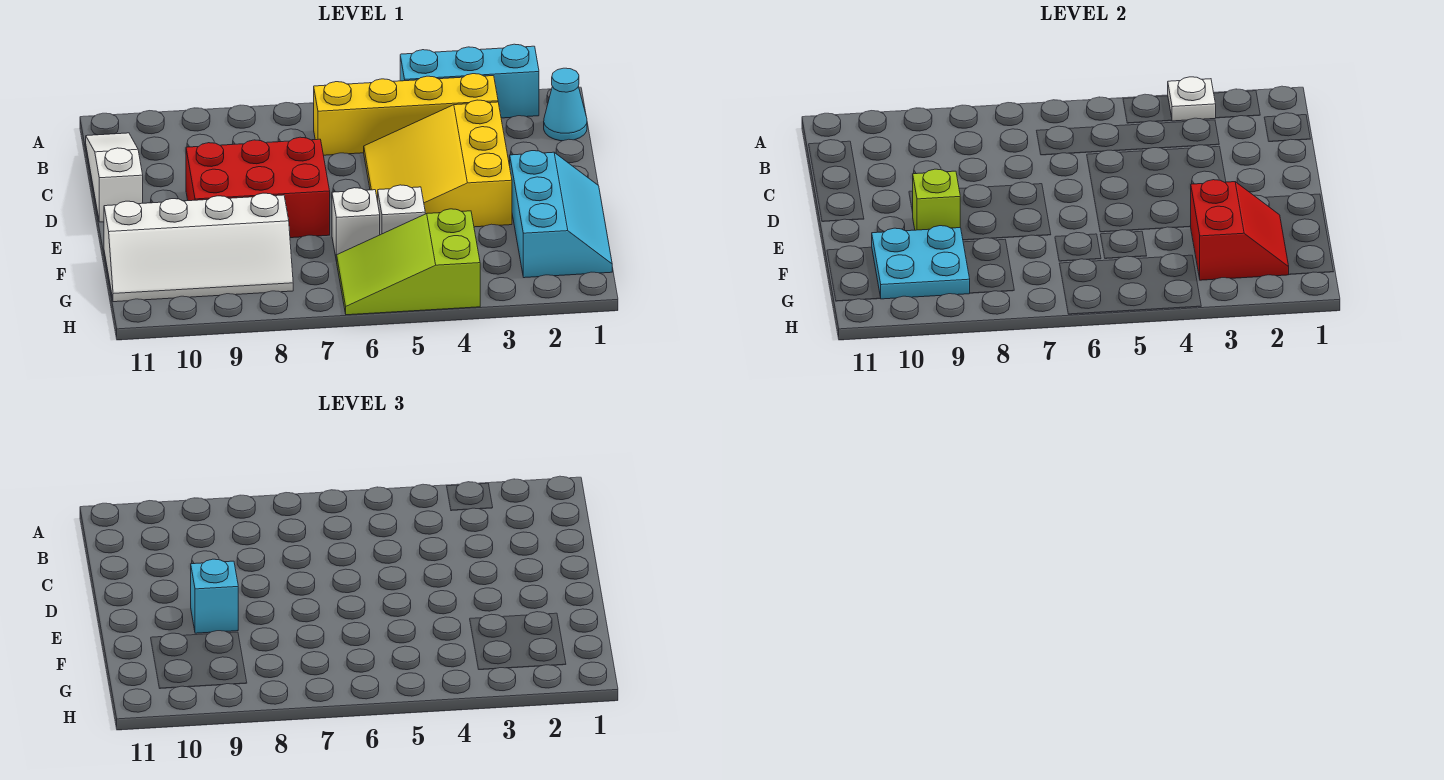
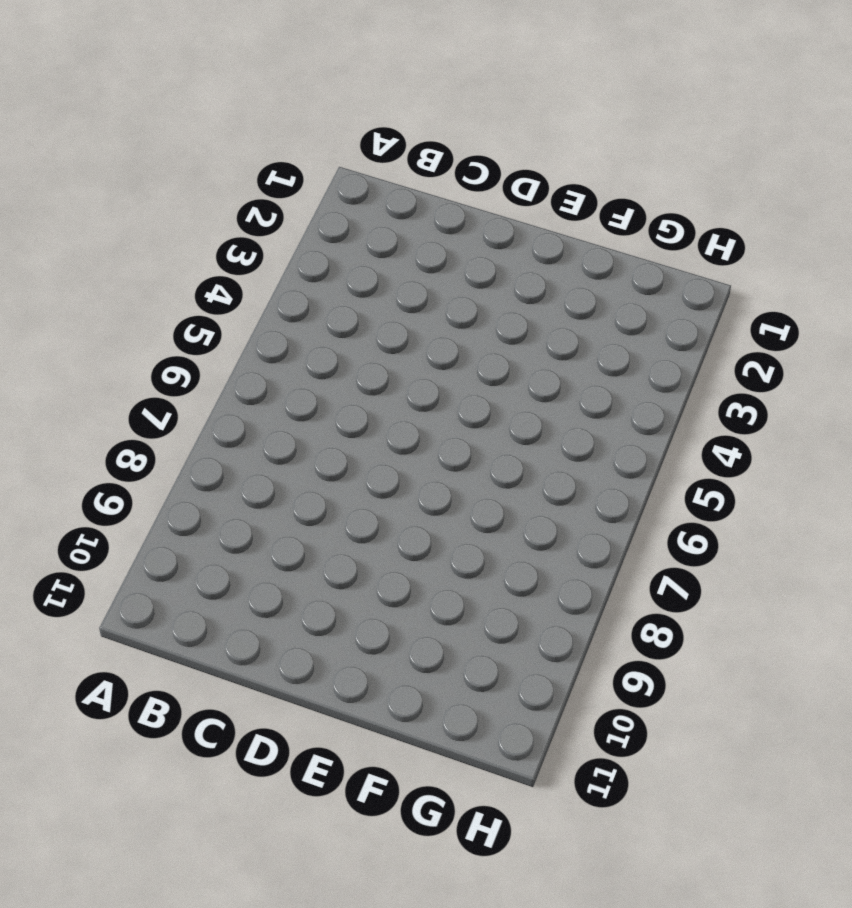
none -> cyan 1x3 brick [400,44,539,118]
none -> cyan 1x1 cone [544,68,587,141]
none -> yellow 1x4 brick [314,74,498,155]

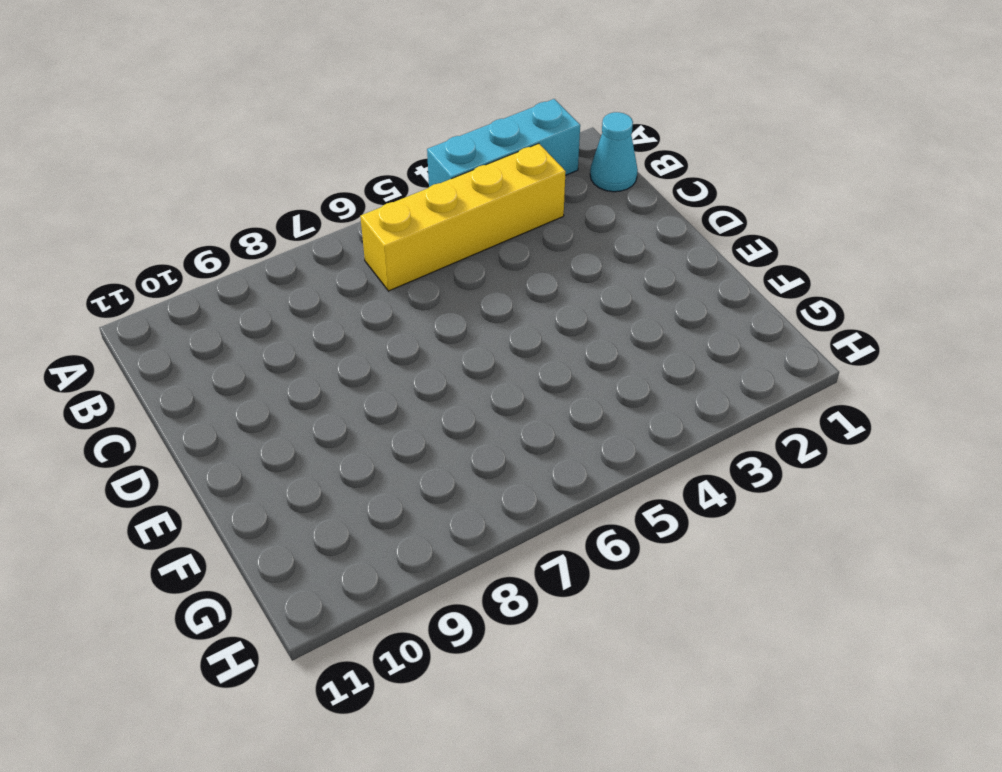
none -> white 1x3 slope [86,133,143,222]
none -> yellow 3x3 slope [364,100,512,227]
none -> red 2x3 brick [186,137,330,238]

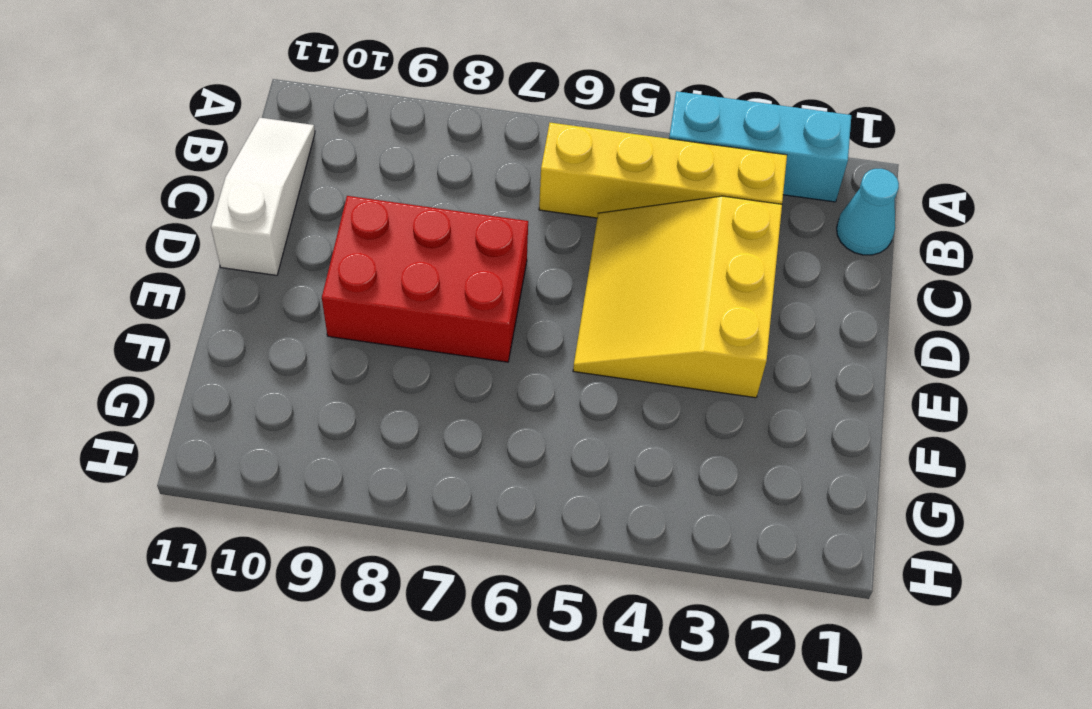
none -> cyan 2x3 slope [510,151,612,278]
none -> white 1x1 brick [378,185,425,235]
none -> white 1x1 brick [332,188,380,261]

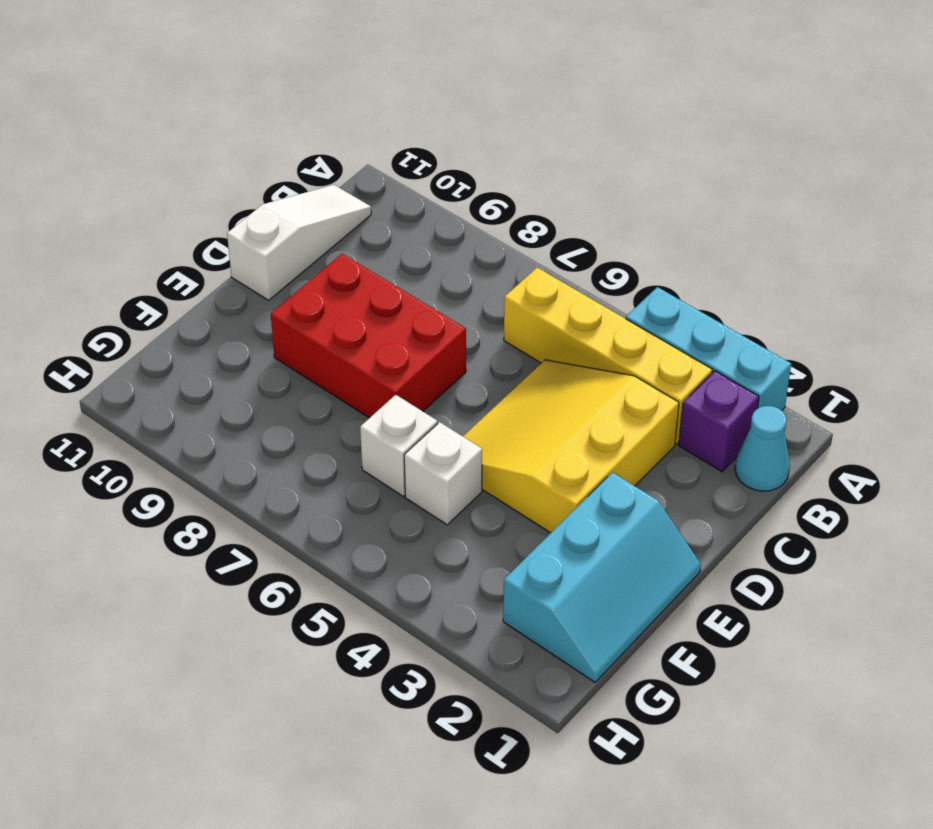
purple 1x1 brick [679,371,759,472] -> none
none -> white 2x4 slope [104,193,293,302]
none -> lime 2x3 slope [337,209,480,315]
none -> white 1x1 plate [1168,77,1216,121]

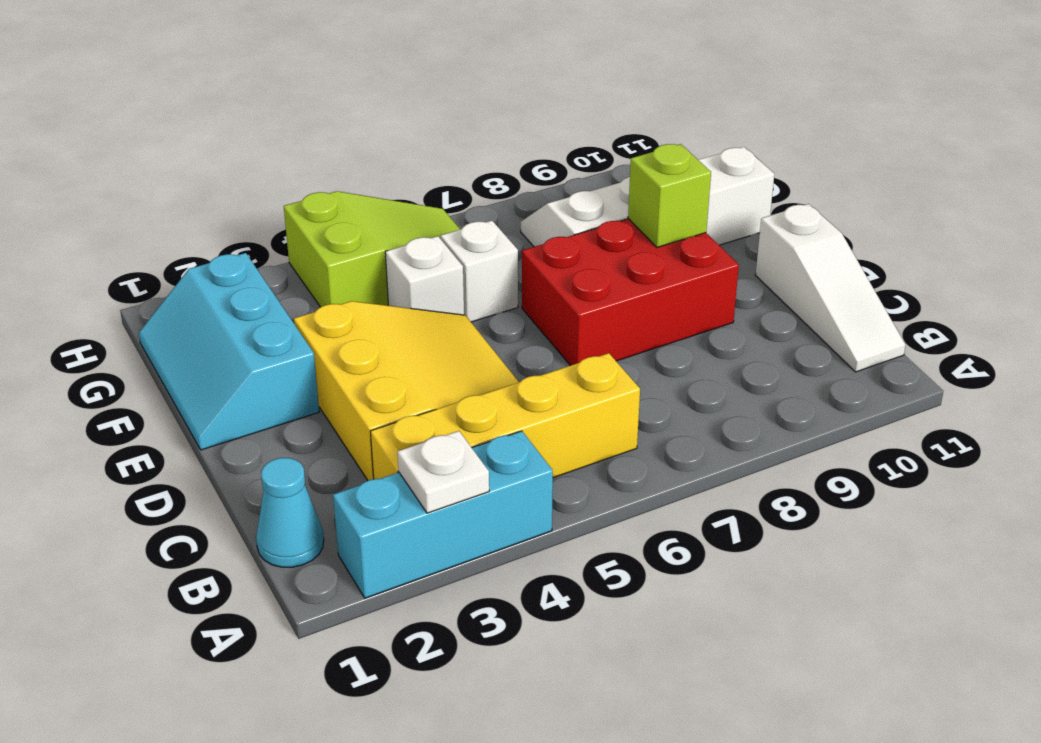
none -> red 2x2 slope [1190,180,1289,280]
none -> cyan 2x2 plate [872,226,970,299]
none -> cyan 1x1 brick [191,559,238,633]

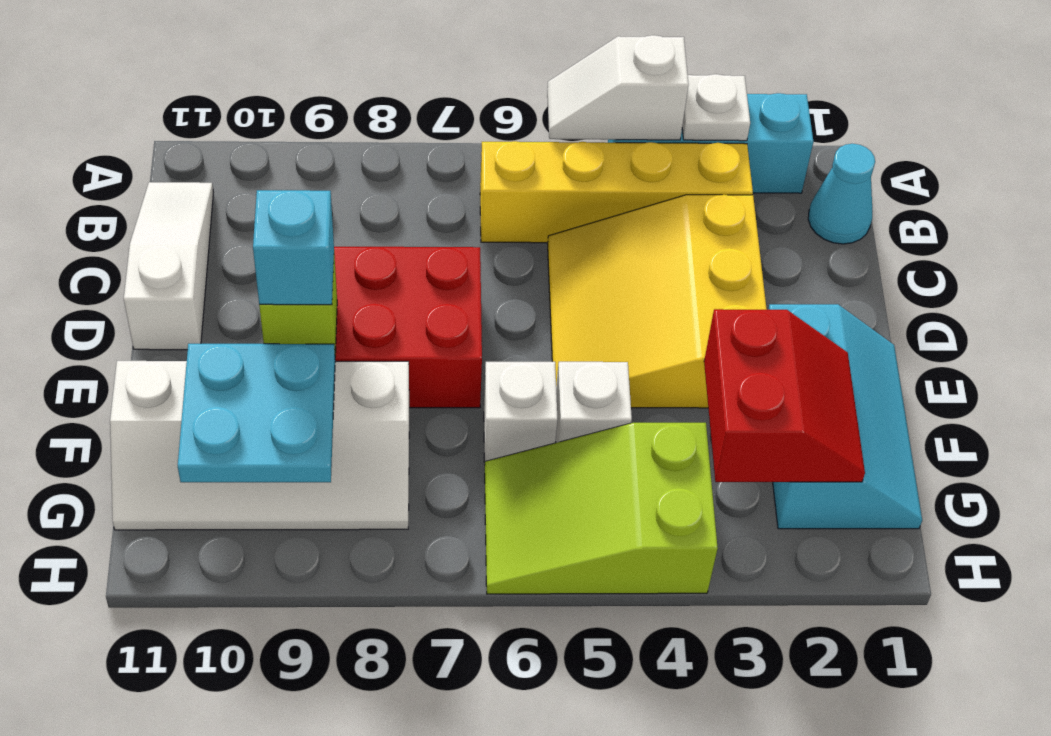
white 1x2 slope [547,35,689,140] -> none

